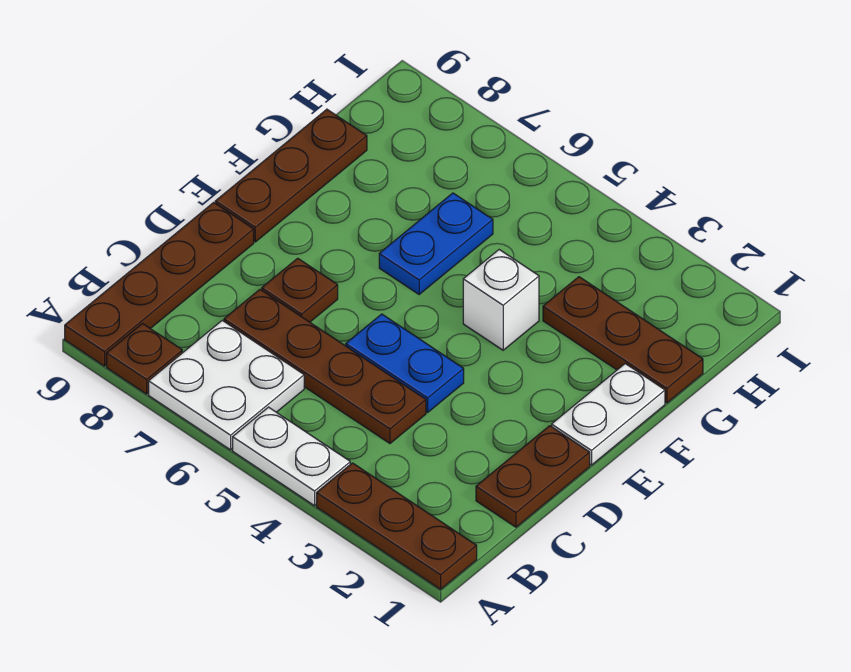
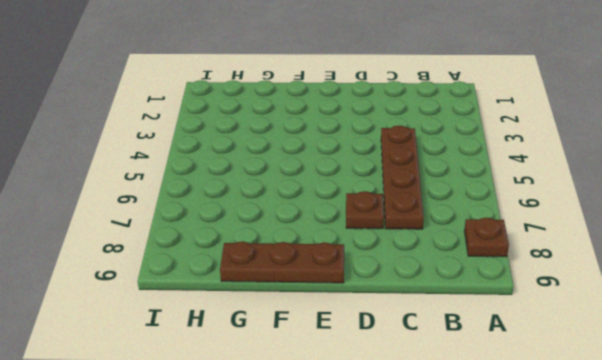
none -> brown 1x3 plate [317,463,477,589]
none -> white 1x2 plate [233,407,350,506]
none -> white 2x2 plate [149,320,304,450]

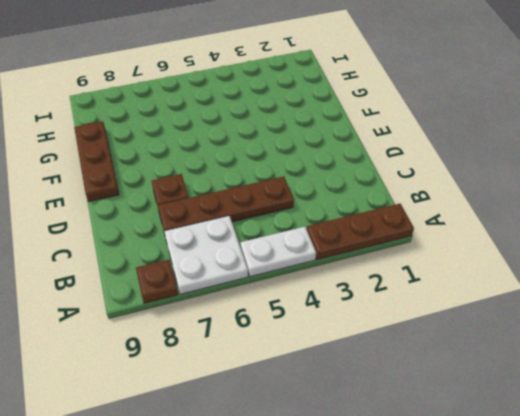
none -> brown 1x4 plate [65,202,254,366]
none -> brown 1x2 plate [476,426,590,527]
none -> blue 1x2 plate [346,314,464,412]

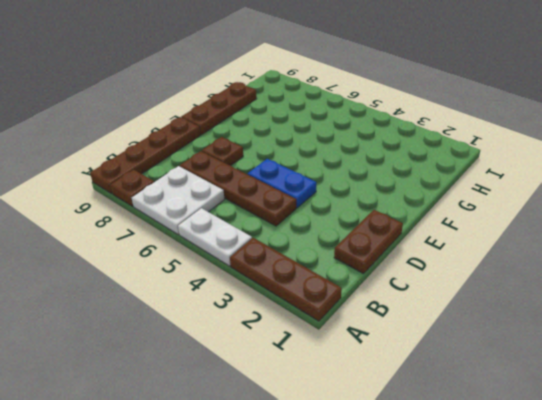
none -> white 1x2 plate [552,364,665,465]
none -> white 1x1 brick [463,250,539,350]
none -> blue 1x2 plate [379,193,493,294]

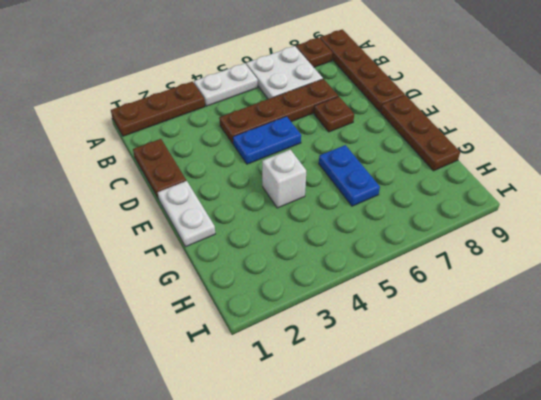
none -> brown 1x3 plate [543,277,703,403]

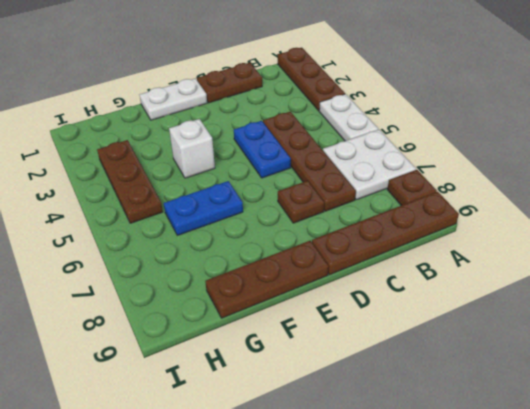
brown 1x3 plate [97,140,163,223] -> brown 1x3 plate moved to [543,277,703,403]

